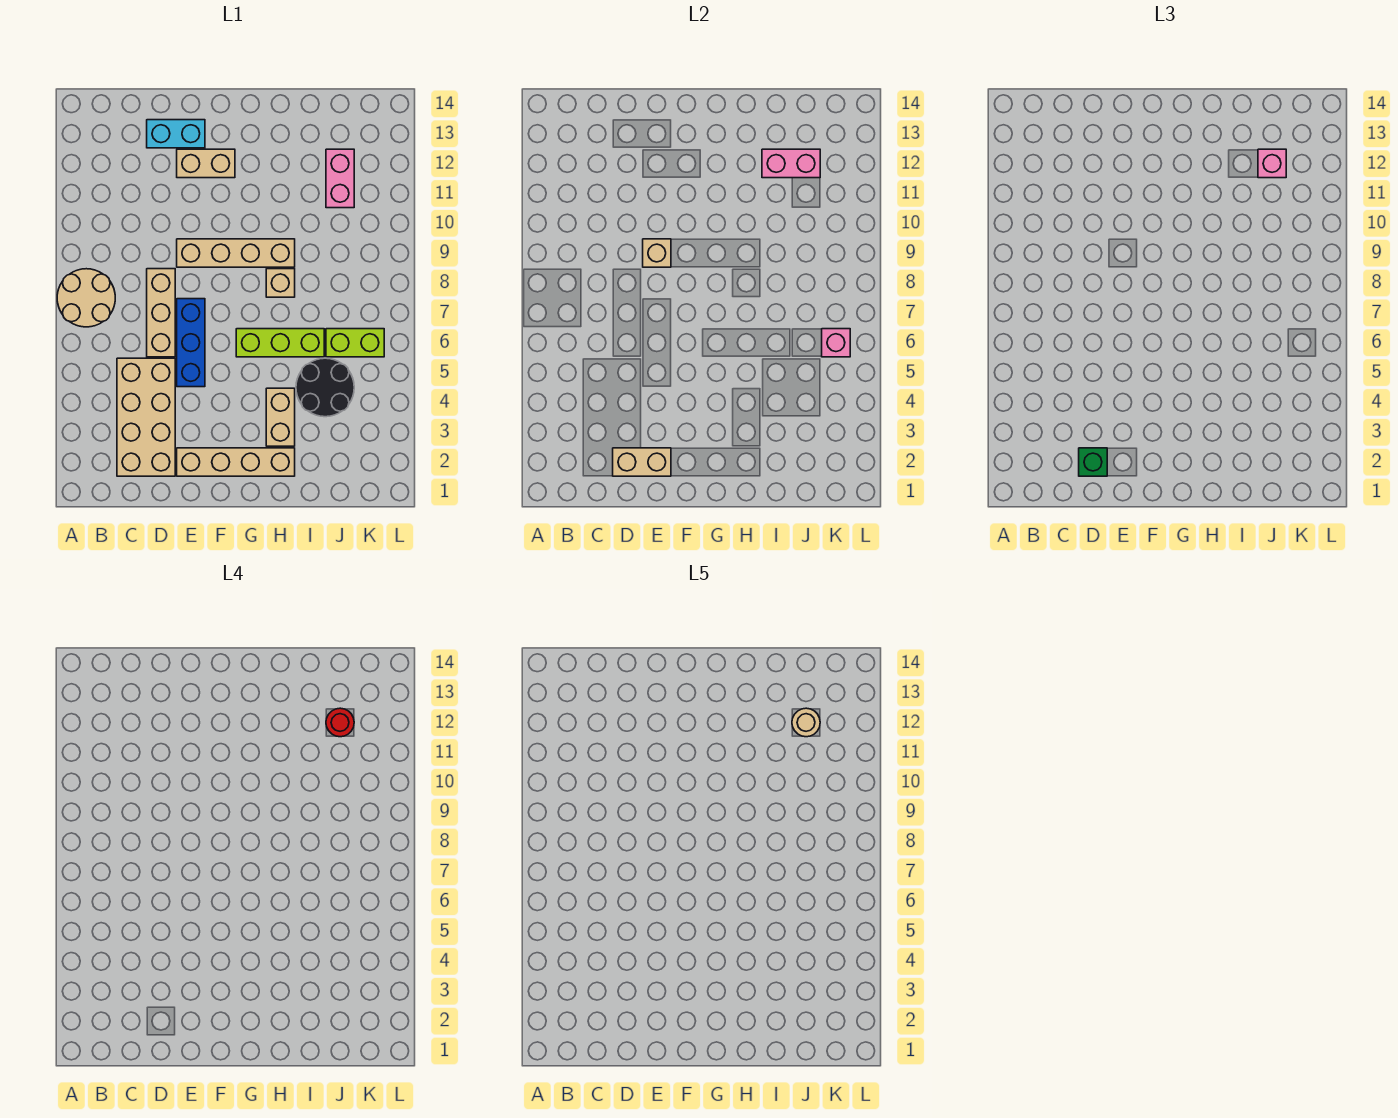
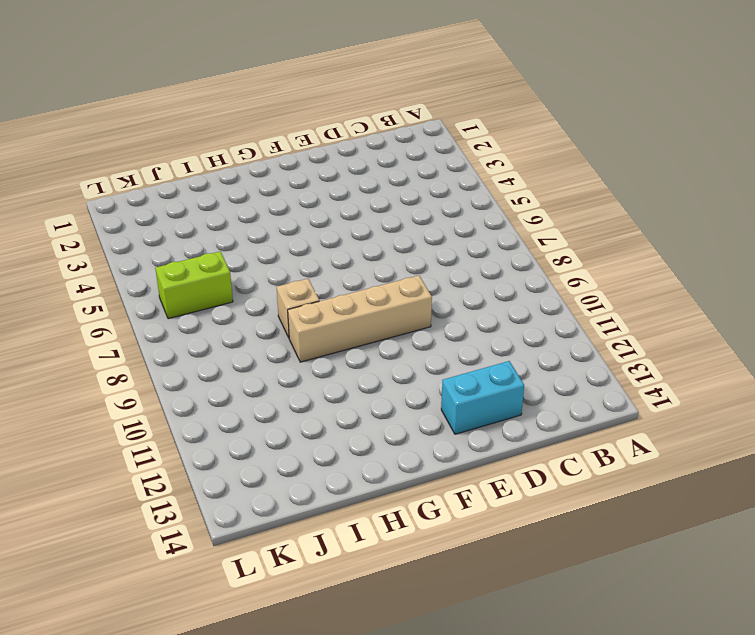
none -> tan 2x2 round brick [57,269,115,327]
none -> tan 2x4 brick [117,358,175,476]
none -> tan 1x3 brick [147,269,175,357]

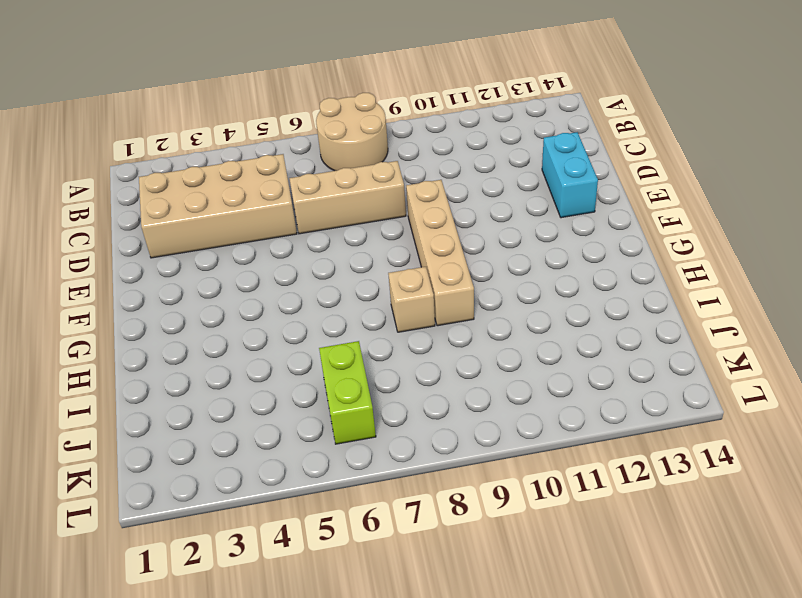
none -> tan 1x4 brick [177,448,295,476]
none -> blue 1x3 brick [177,299,205,387]
none -> tan 1x2 brick [177,149,235,178]

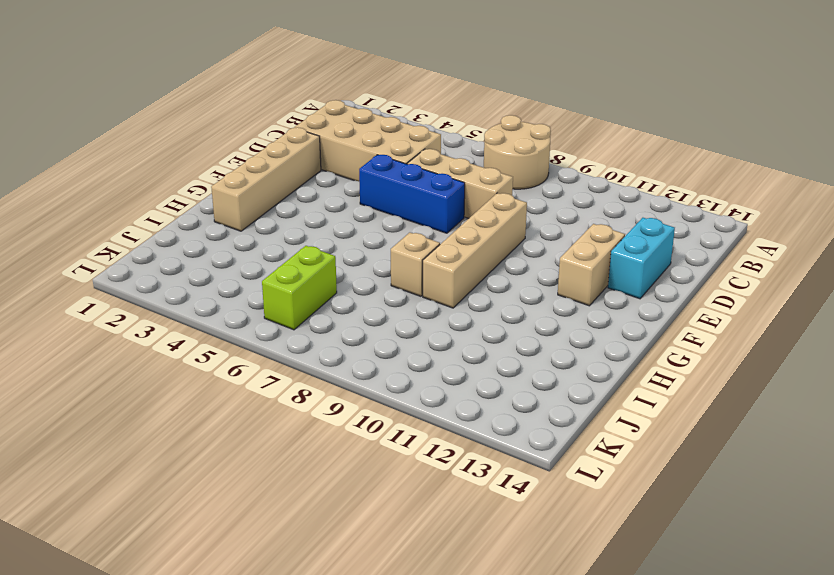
none -> lime 1x3 brick [236,329,324,357]
none -> tan 1x2 brick [266,388,295,446]
none -> black 2x2 round brick [296,358,354,417]

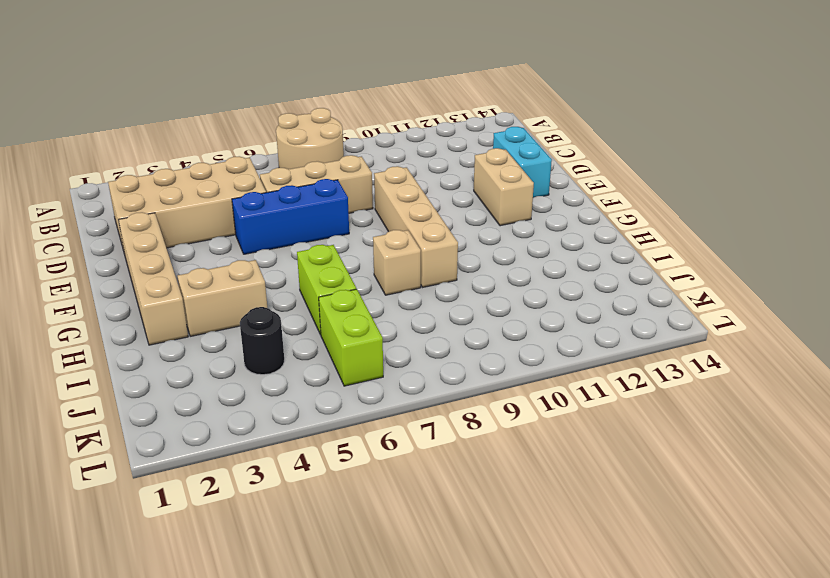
lime 1x2 brick [297,245,356,335] -> lime 1x3 brick [236,329,324,357]
black 1x1 round brick [240,307,284,375] -> black 2x2 round brick [296,358,354,417]
none -> pink 1x2 brick [326,149,354,208]
none -> tan 1x2 brick [613,448,671,476]
none -> tan 1x1 brick [643,239,671,267]

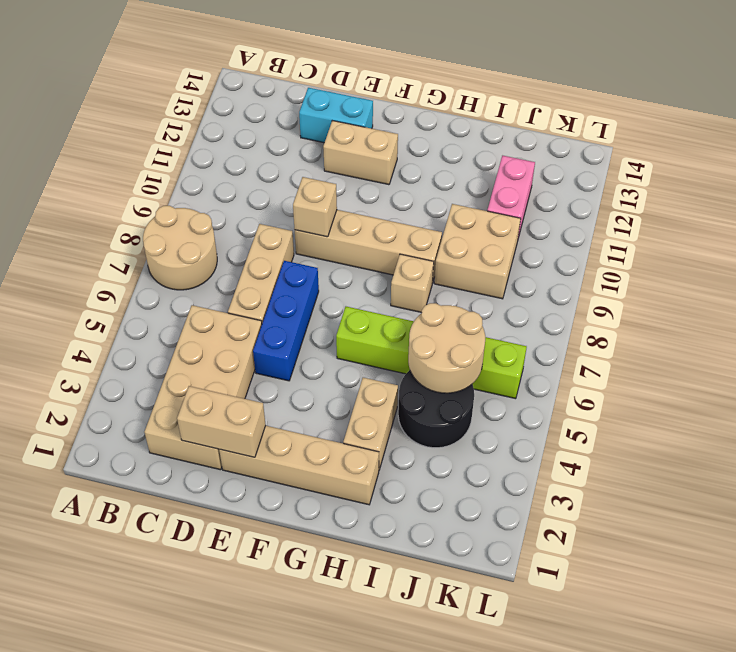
tan 2x2 round brick [408,303,485,393] -> none
tan 2x2 brick [434,204,521,299] -> none
none -> pink 1x2 brick [762,149,820,178]
none -> pink 1x1 brick [822,329,850,357]
none -> green 1x1 brick [1079,448,1107,476]

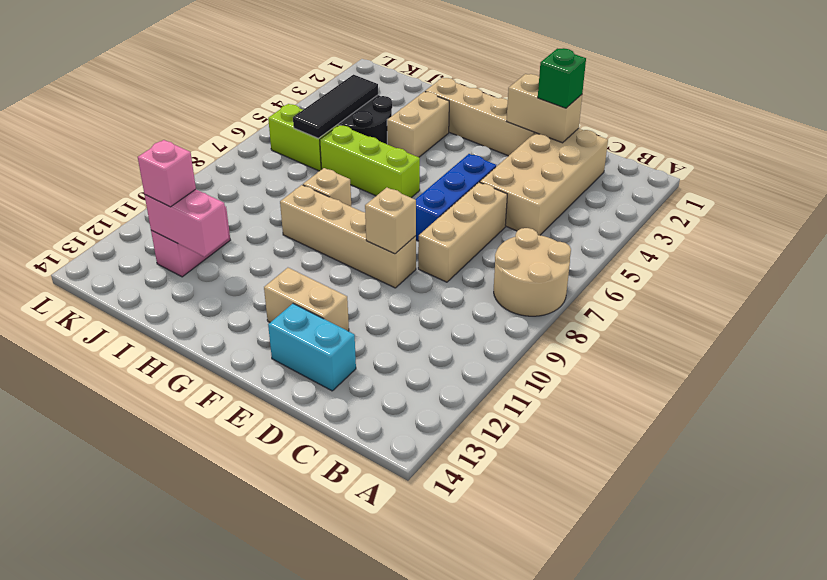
black 1x3 tile [293,74,378,139] -> none
none -> pink 1x1 brick [822,329,850,357]
none -> red 1x1 round brick [326,708,354,737]
none -> tan 1x1 round brick [792,708,820,737]

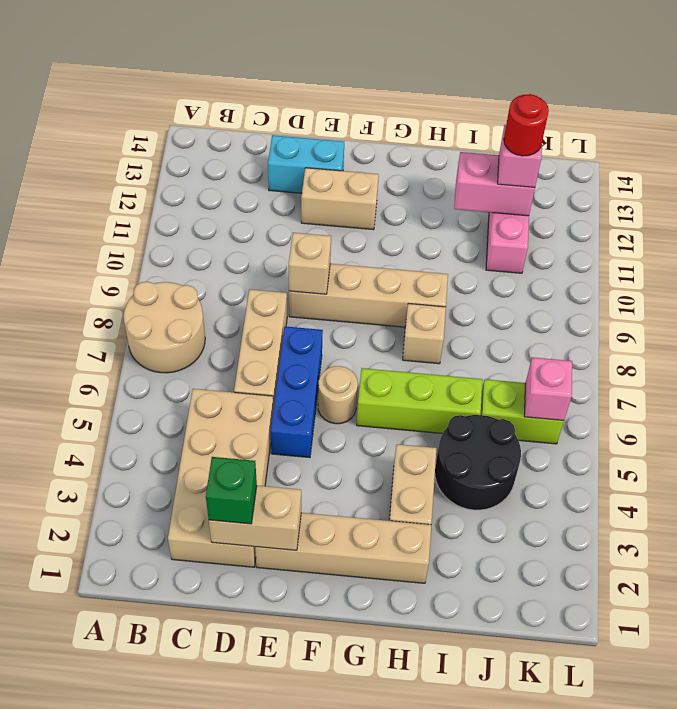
tan 1x1 round brick [318,366,358,424] -> tan 1x1 round brick moved to [792,708,820,737]

